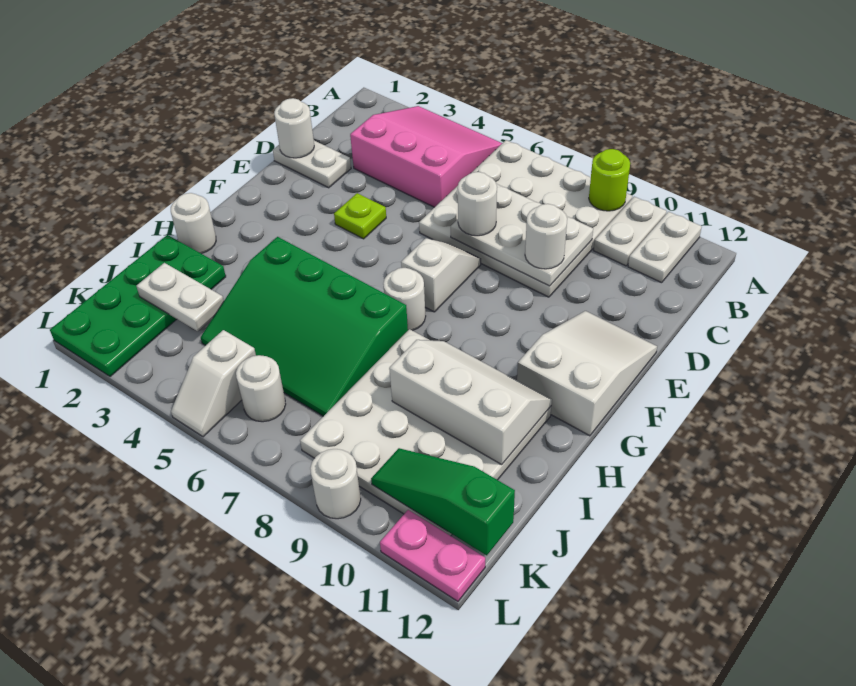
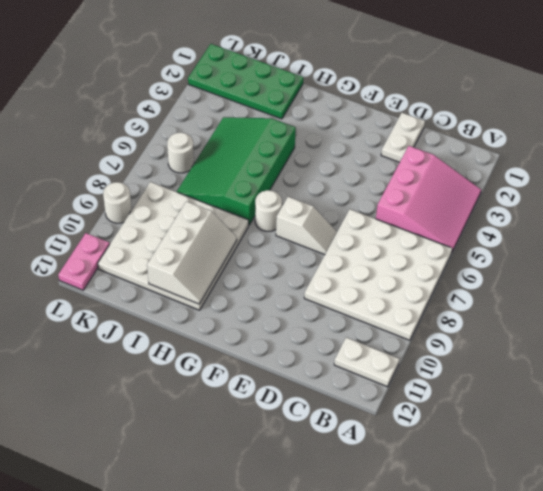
none -> white 1x2 plate [594,197,667,266]
none -> lime 1x1 plate [334,193,386,239]
none -> white 2x3 slope [517,311,657,436]

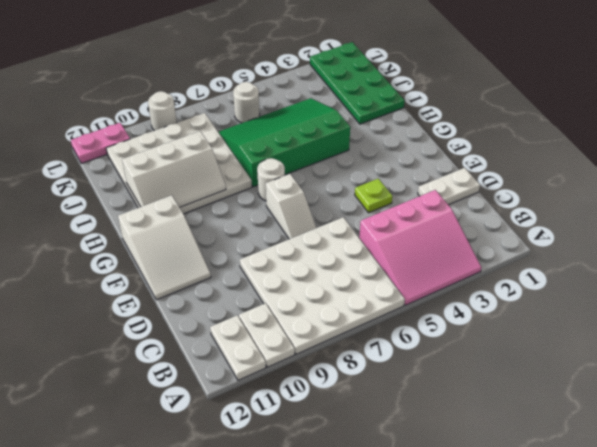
none -> white 1x1 round brick [171,193,216,254]
none -> white 1x2 slope [171,330,256,437]
none -> lime 1x1 round brick [589,149,630,211]

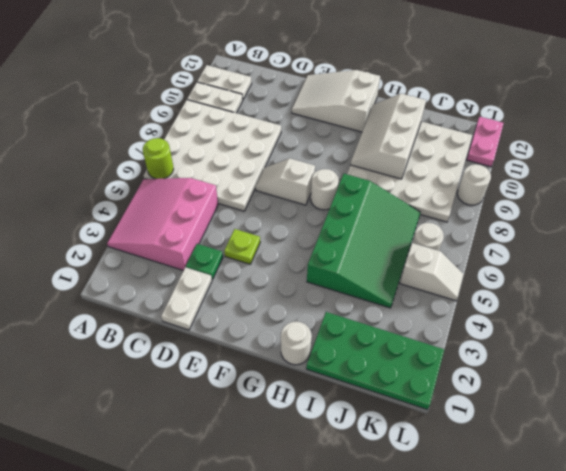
lime 1x1 round brick [143,138,173,179] -> lime 1x1 round brick moved to [589,149,630,211]
green 1x1 plate [186,244,223,279] -> none
none -> white 2x3 plate [451,184,593,286]
none -> white 1x1 round brick [274,98,314,158]
none -> white 1x2 plate [136,263,224,331]

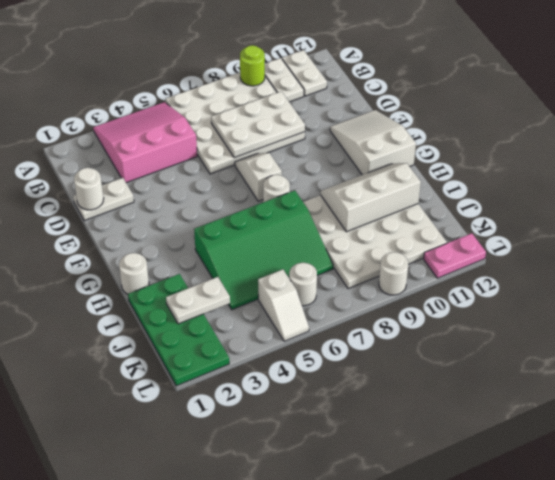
none -> lime 1x1 plate [334,193,386,239]
none -> green 1x3 slope [371,448,515,555]
none -> white 1x1 round brick [458,172,497,236]

